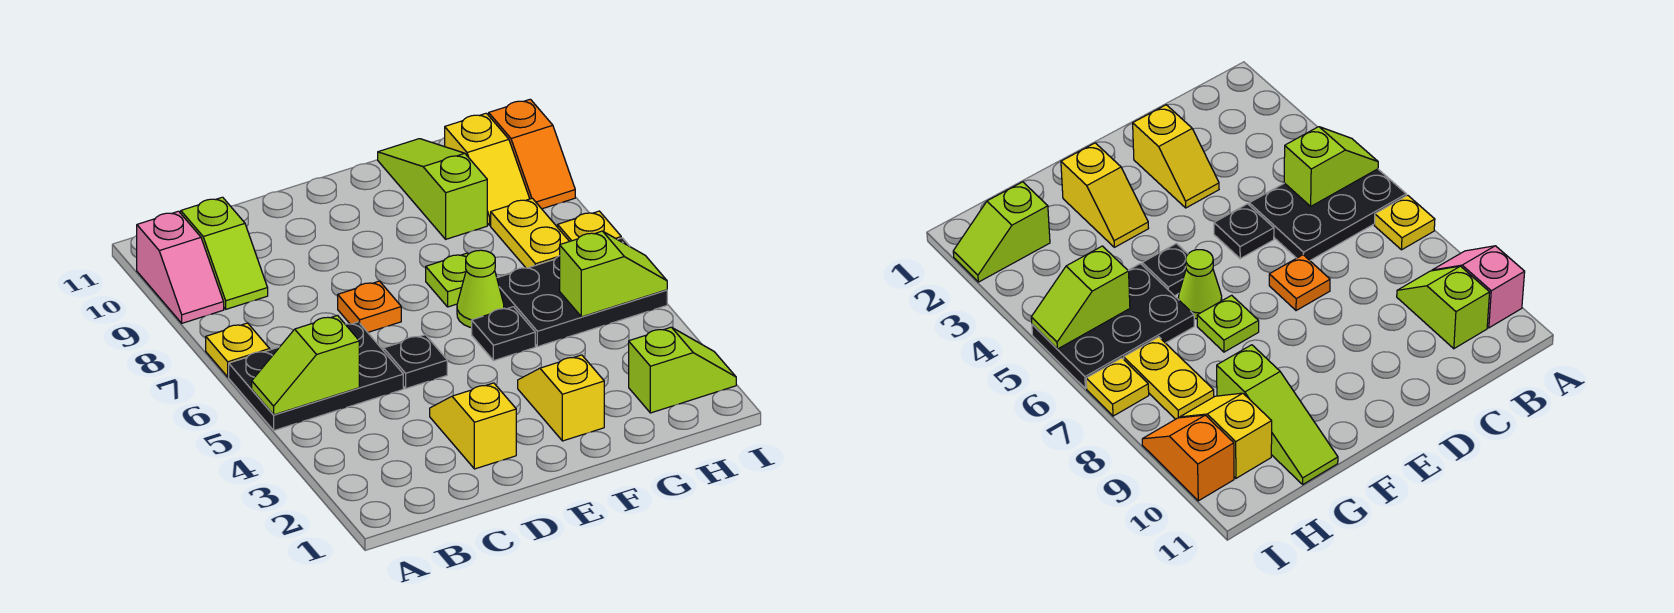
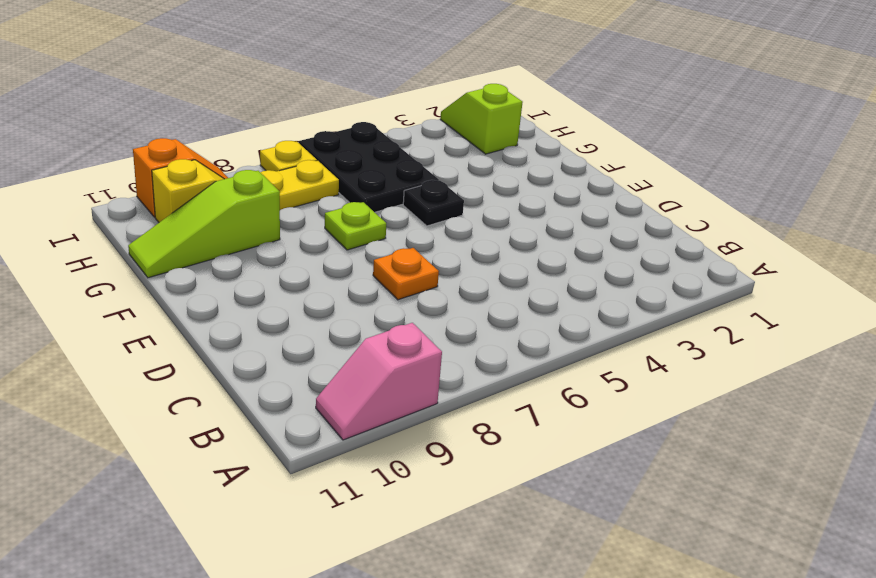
pink 1x2 slope [316,323,442,440] -> pink 1x2 slope turned to [137,211,224,323]
none -> black 2x3 plate [229,322,403,430]
none -> yellow 1x1 plate [206,323,270,377]
none -> lime 1x2 slope [181,197,268,309]

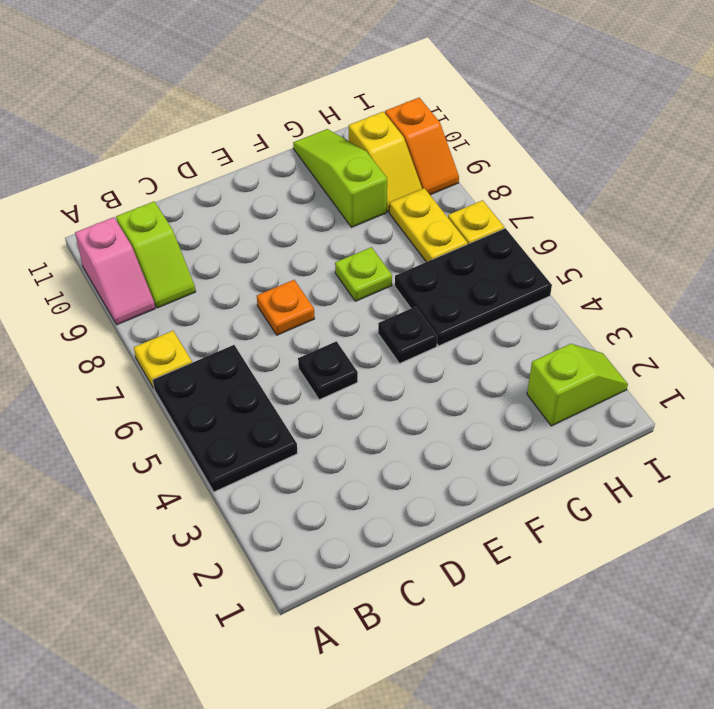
black 2x3 plate [153,345,297,492] -> black 2x3 plate turned to [229,322,403,430]
none -> yellow 1x2 slope [430,383,516,469]
none -> yellow 1x2 slope [518,355,604,441]
none -> lime 1x1 cone [457,250,504,328]

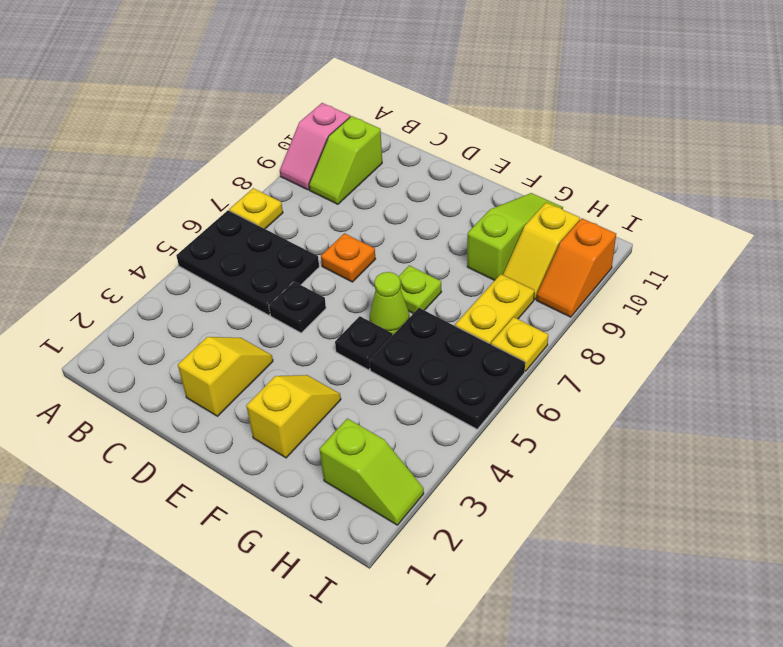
none -> lime 1x2 slope [252,316,359,415]
none -> lime 1x2 slope [560,231,667,317]

